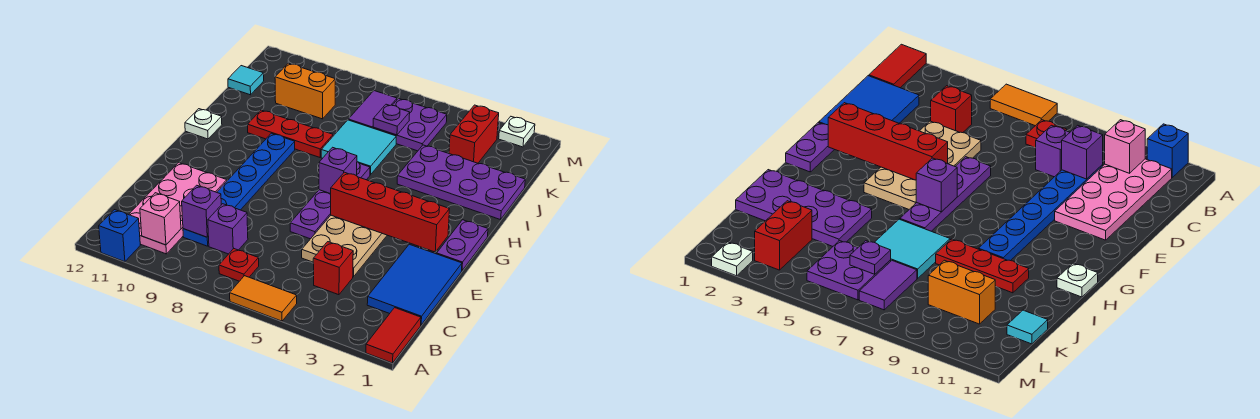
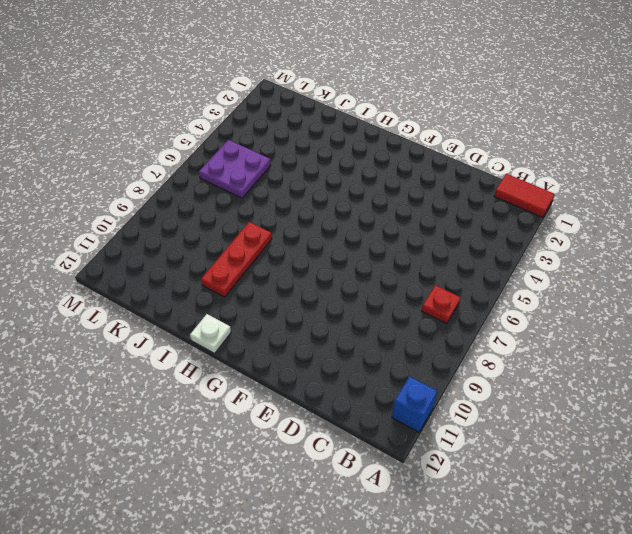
none -> orange 1x2 tile [230,276,297,321]
none -> pink 2x4 plate [129,163,227,254]
none -> blue 2x3 tile [367,244,462,325]

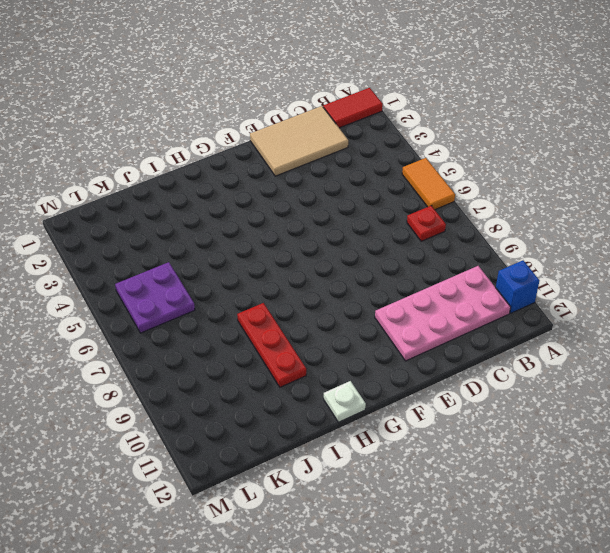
tan 2x3 tile [250,106,348,176] -> blue 2x3 tile [367,244,462,325]
none -> red 1x1 brick [313,242,353,295]
none -> purple 1x1 brick [208,204,248,254]
none -> blue 1x6 plate [183,133,295,246]

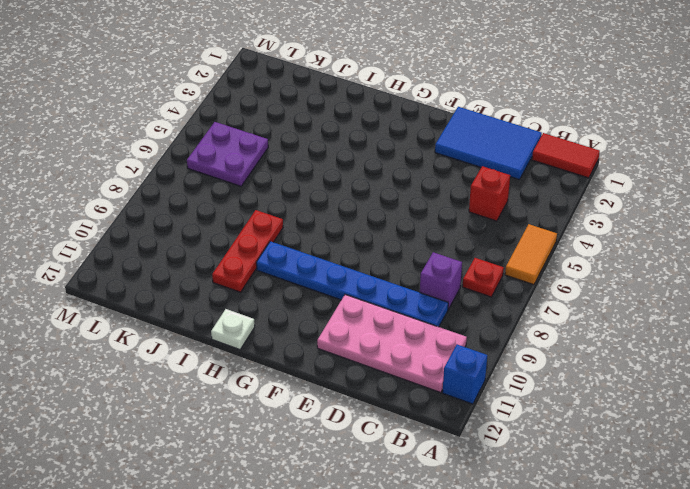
none -> tan 2x4 plate [302,215,387,277]
none -> purple 1x4 plate [290,162,370,239]
none -> purple 1x2 plate [437,220,488,270]

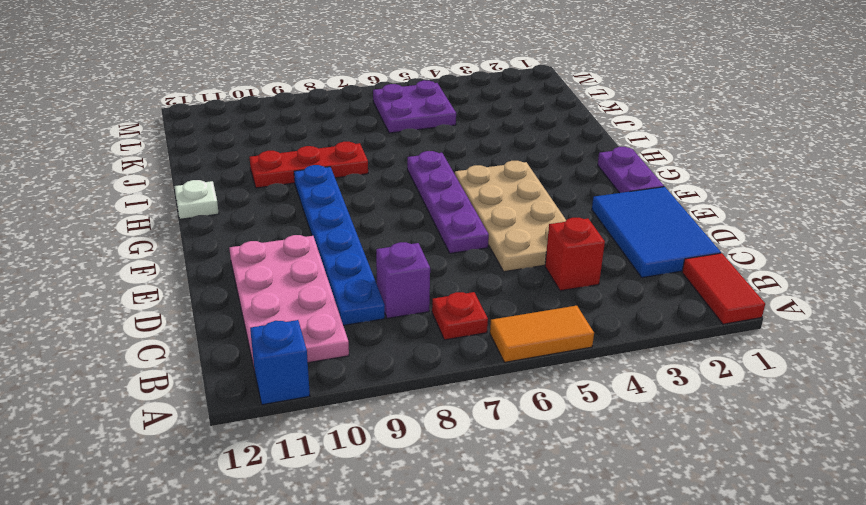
none -> purple 2x4 plate [397,145,525,220]
none -> cyan 2x2 tile [321,120,396,175]
none -> red 1x2 brick [449,105,499,163]

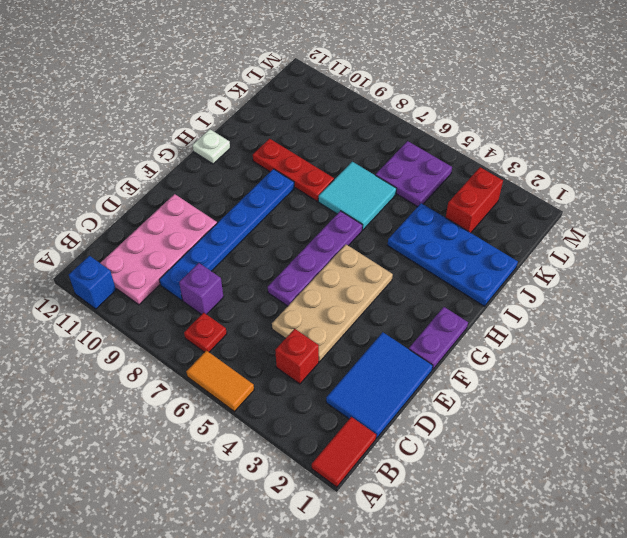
blue 2x4 plate [387,203,518,306] -> purple 2x4 plate [397,145,525,220]
none -> purple 1x2 tile [348,91,397,128]
none -> orange 1x2 brick [275,63,335,119]
none -> cyan 1x1 tile [228,66,264,95]

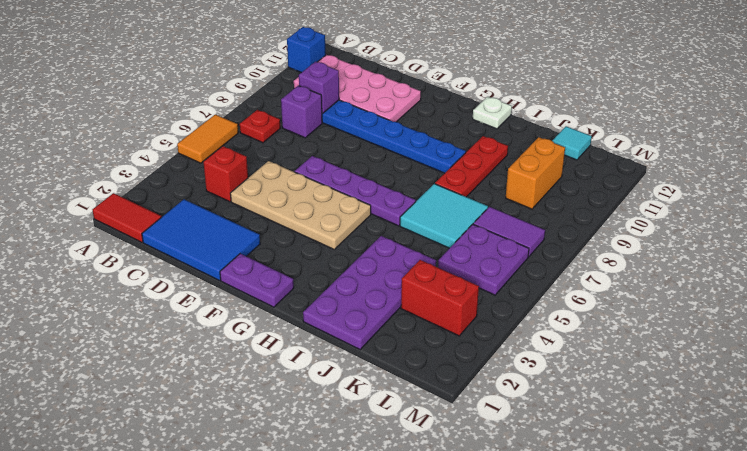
none -> white 1x1 plate [499,117,535,147]
none -> pink 1x1 brick [140,193,181,245]
none -> red 1x4 brick [331,172,449,252]

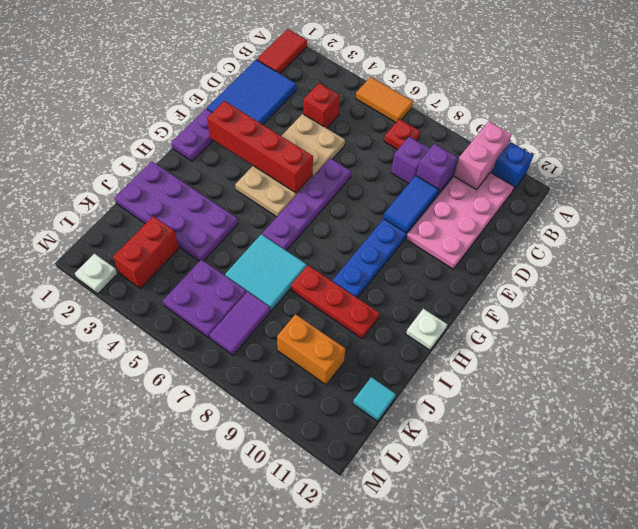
pink 1x2 brick [454,121,512,190] -> pink 1x1 brick [140,193,181,245]
blue 1x2 tile [384,176,438,233] -> none
none -> purple 1x1 brick [319,147,357,194]
none -> purple 1x1 plate [373,104,410,135]

